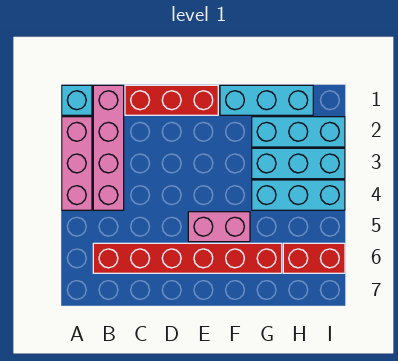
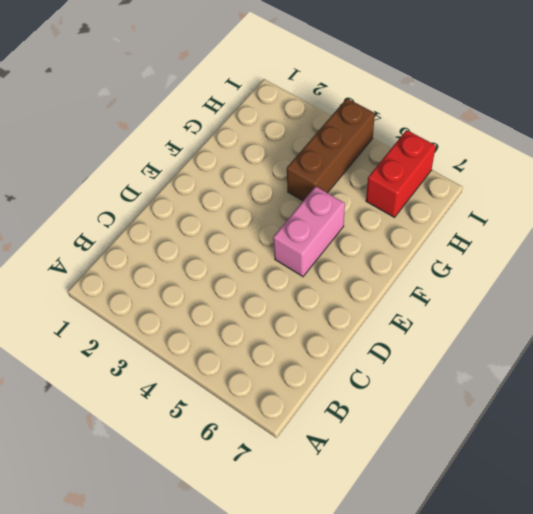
brown 1x3 brick [287,98,375,201] -> cyan 1x3 brick [252,180,345,210]
none -> cyan 1x1 brick [62,85,92,115]
none -> pink 1x3 brick [62,117,92,210]

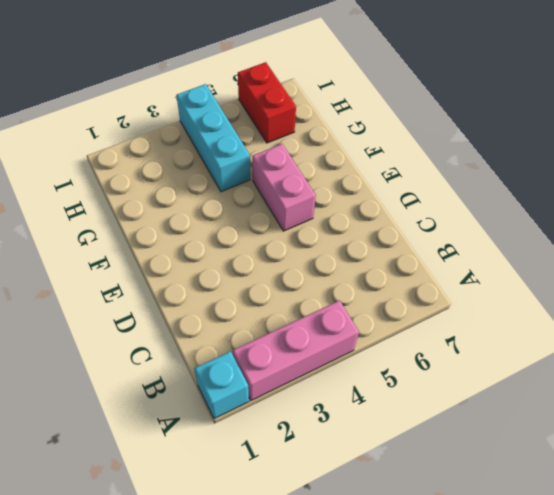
none -> pink 1x4 brick [93,85,124,210]
none -> red 1x6 brick [93,243,282,273]

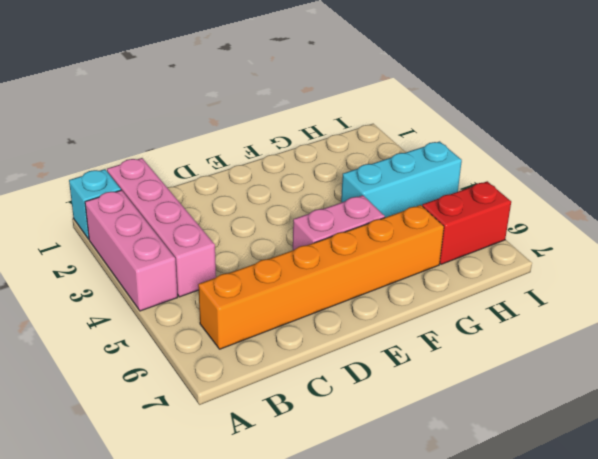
orange 1x6 brick [198,205,444,349] -> red 1x6 brick [93,243,282,273]
none -> red 1x3 brick [125,85,218,115]
none -> cyan 1x3 brick [220,85,313,115]

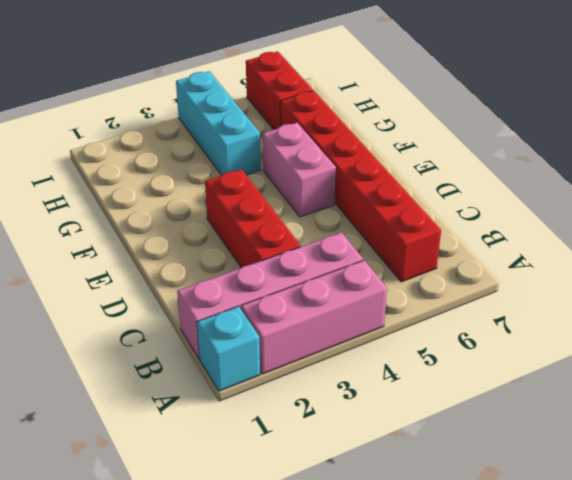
red 1x3 brick [205,169,301,268] -> red 1x3 brick moved to [125,85,218,115]
none -> cyan 1x3 brick [220,85,313,115]
none -> cyan 1x3 brick [252,117,345,147]

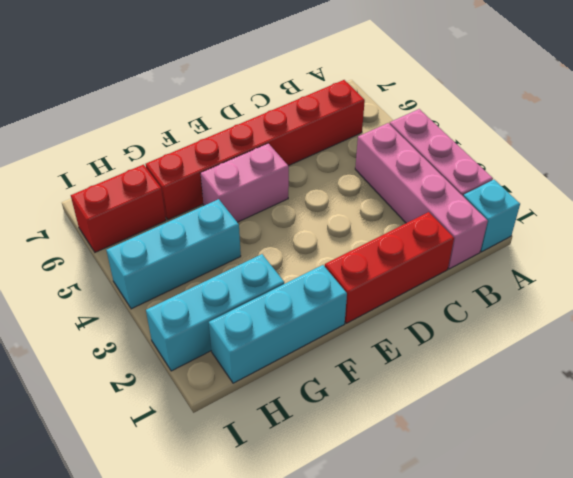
none -> cyan 1x3 brick [252,148,345,179]

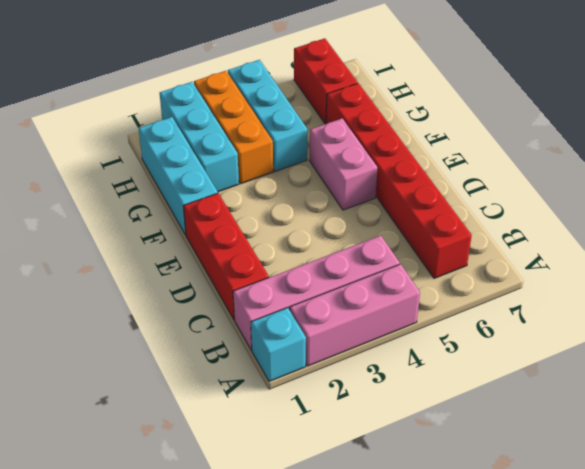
orange 1x3 brick [194,71,273,184] -> cyan 1x3 brick [252,148,345,179]

